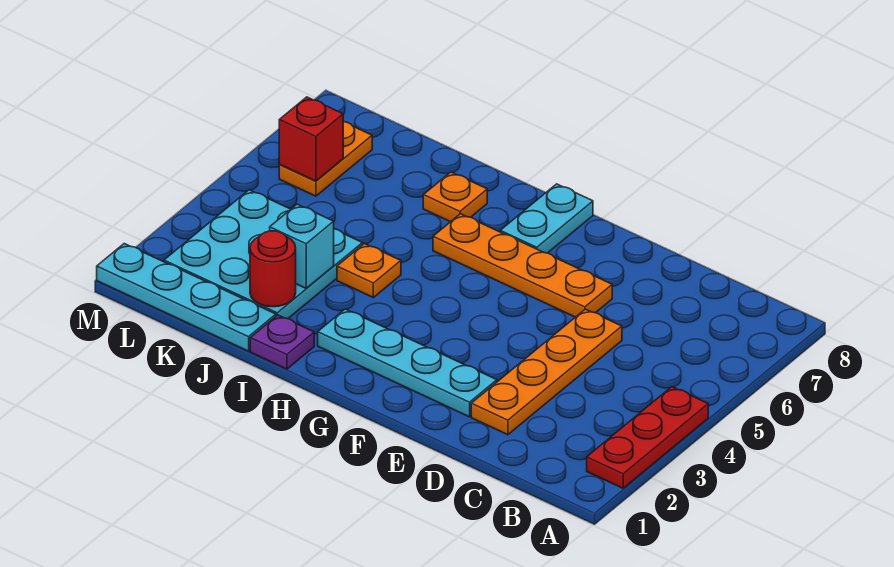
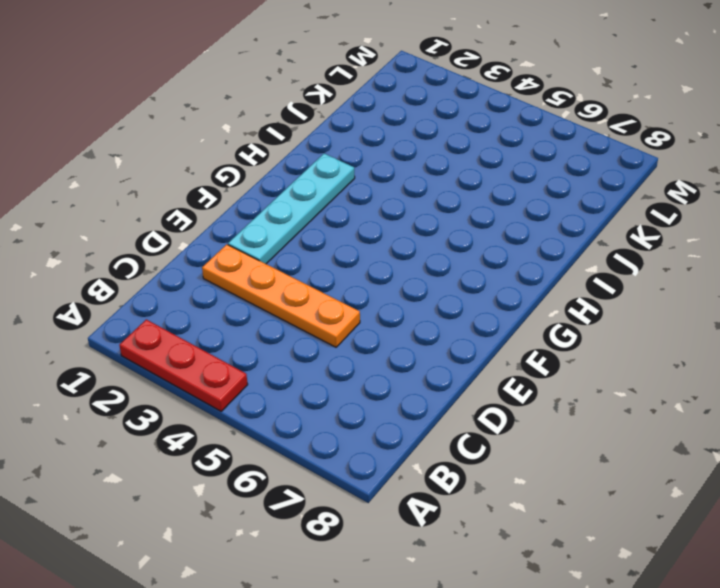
none -> orange 1x4 plate [433,214,612,317]
none -> cyan 1x2 plate [500,184,593,253]
none -> purple 1x1 plate [250,315,314,369]

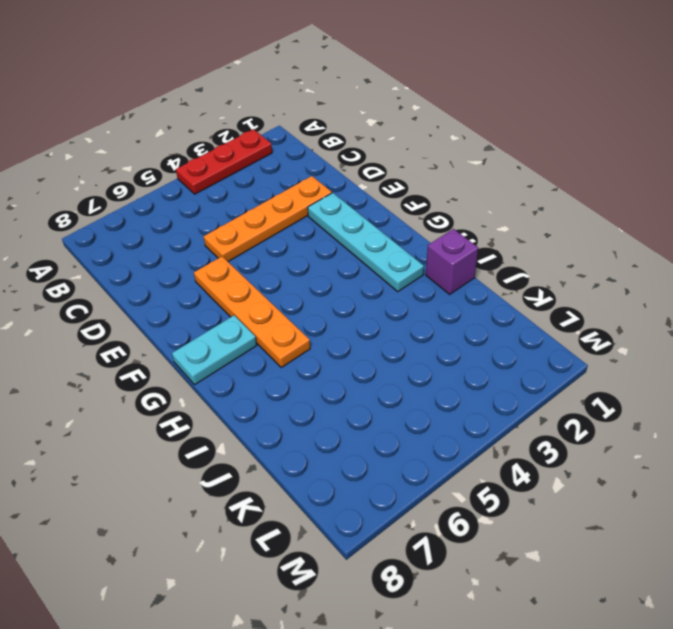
purple 1x1 brick [426,229,478,294] -> purple 1x1 plate [250,315,314,369]
none -> orange 1x1 plate [337,244,401,298]
none -> orange 1x1 plate [423,172,487,222]
none -> cyan 1x4 plate [97,244,276,351]

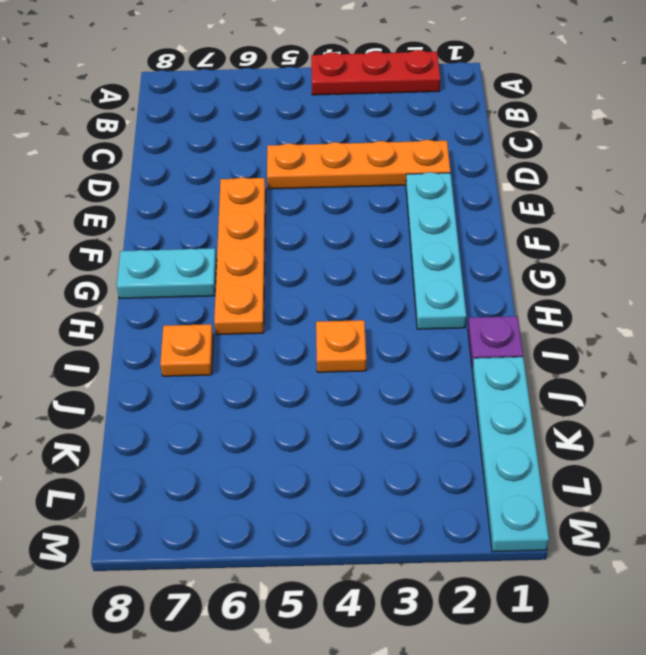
none -> cyan 3x3 plate [164,190,363,319]
none -> orange 1x2 plate [279,122,372,196]
none -> red 1x1 round brick [250,231,296,307]

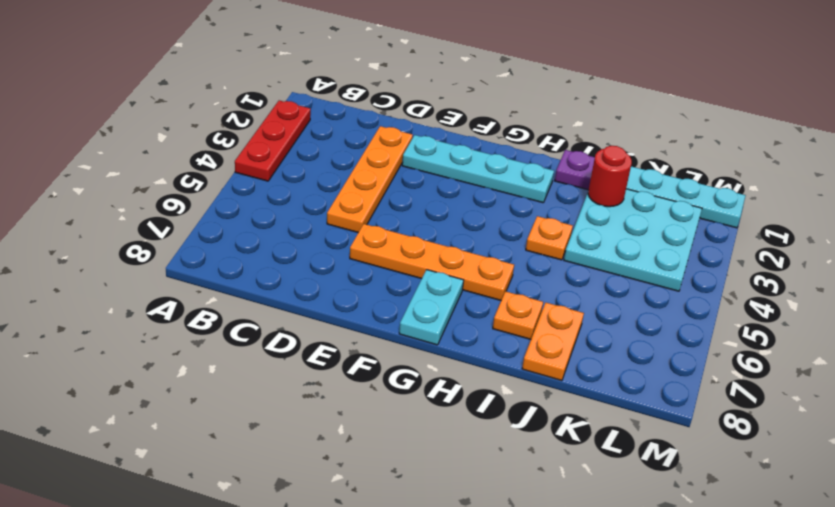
orange 1x2 plate [522,303,584,381] -> orange 1x2 plate moved to [279,122,372,196]
none -> cyan 1x1 brick [270,204,334,288]
none -> red 1x1 brick [279,97,343,181]

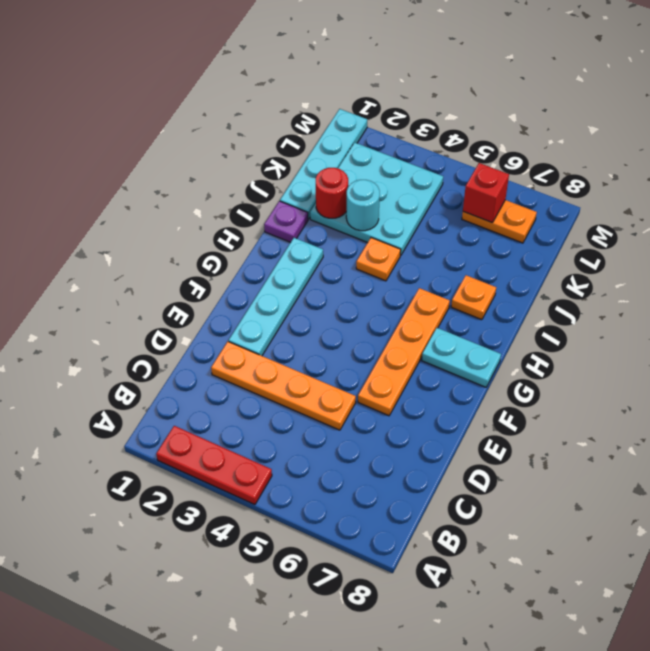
cyan 1x1 round brick [346,180,380,231] -> cyan 1x1 brick [270,204,334,288]

